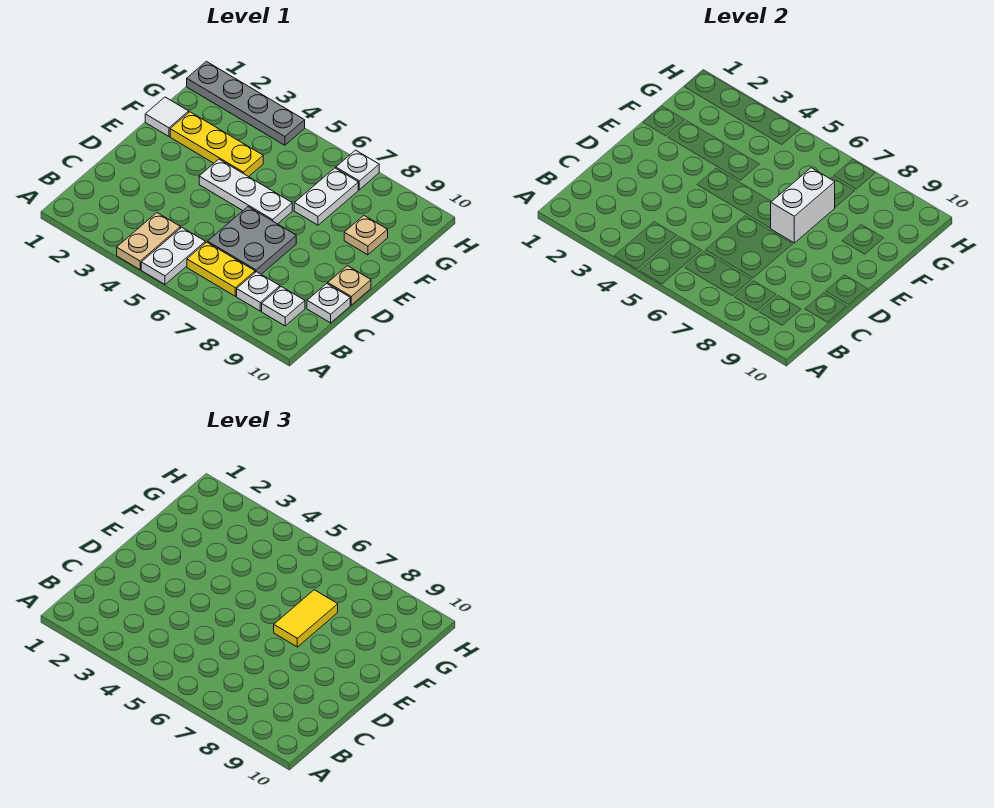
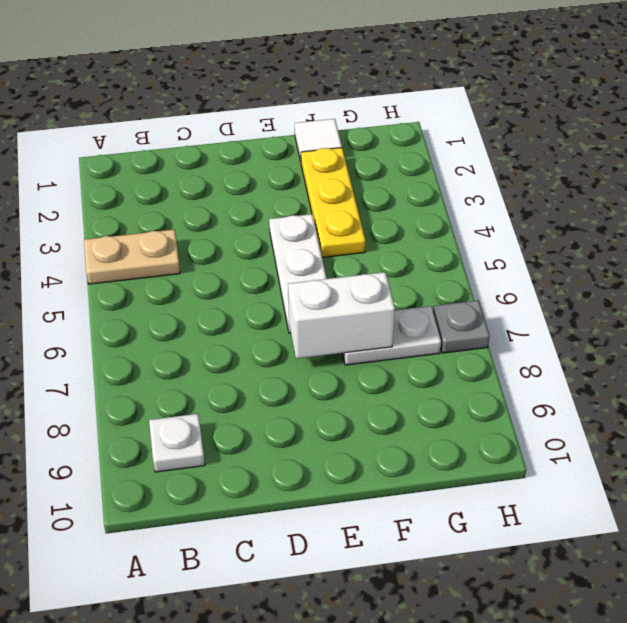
grey 1x1 plate [433,300,490,353] -> white 1x1 plate [336,150,379,190]
none -> white 1x2 plate [141,227,205,284]
none -> yellow 1x2 plate [187,242,255,296]
none -> white 1x1 plate [237,272,280,311]

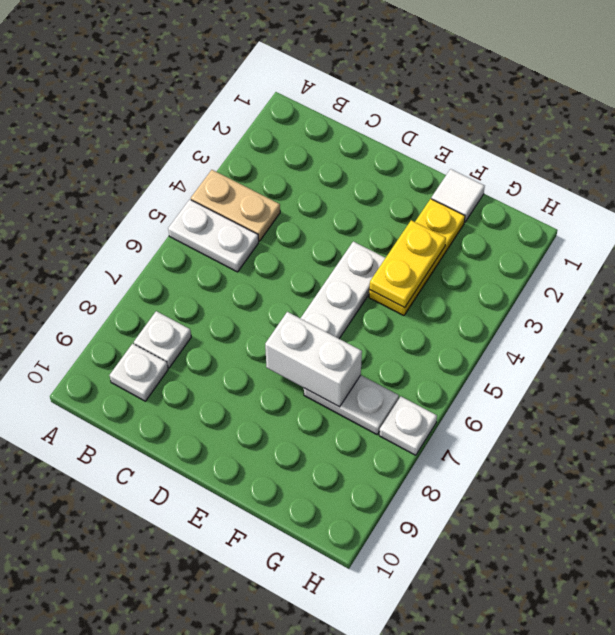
yellow 1x2 plate [370,220,446,308] -> yellow 1x2 plate moved to [187,242,255,296]
none -> grey 2x2 plate [208,207,296,274]
none -> white 1x1 plate [307,284,350,323]
none -> tan 1x1 plate [328,266,371,305]

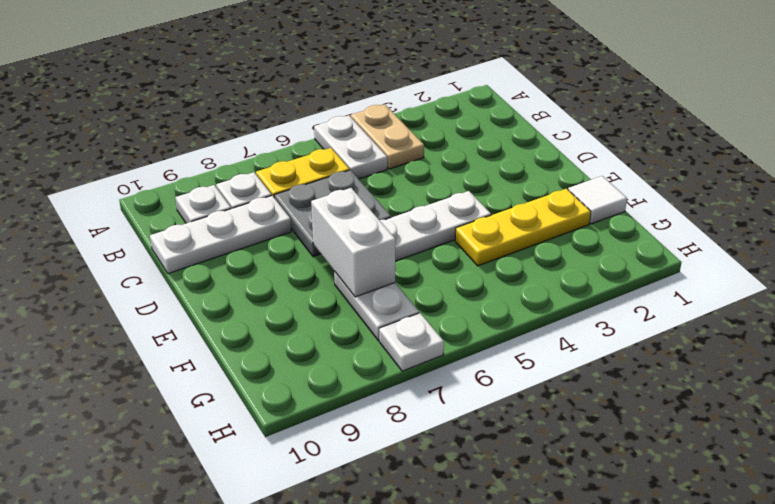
white 1x3 plate [150,196,291,274] -> white 1x1 plate [307,284,350,323]
none -> tan 1x1 plate [328,266,371,305]
none -> tan 1x1 plate [344,216,388,255]
none -> grey 1x4 plate [187,61,305,145]

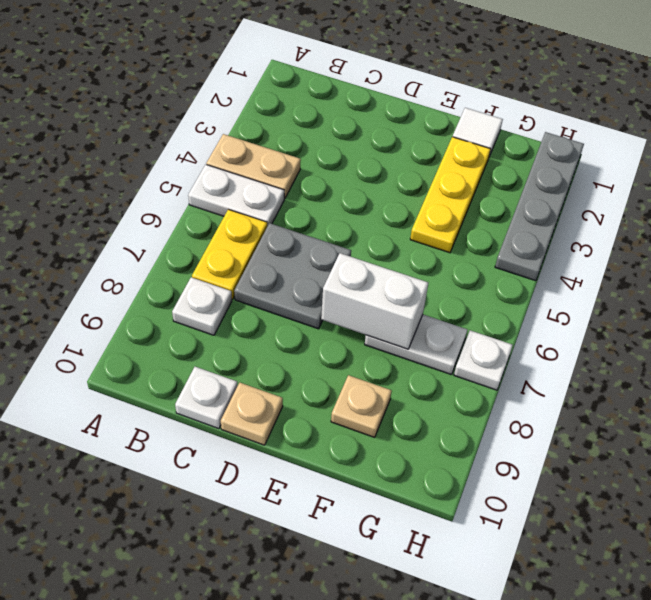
none -> white 1x1 plate [262,287,305,326]
none -> white 1x3 plate [199,159,292,224]
none -> yellow 1x2 tile [274,590,338,647]

